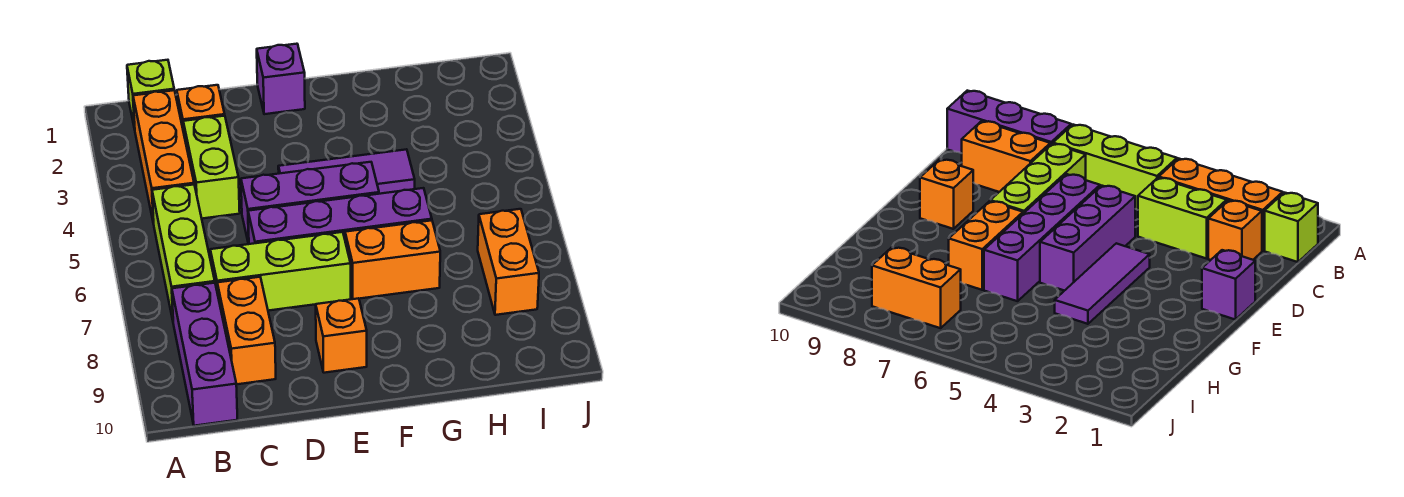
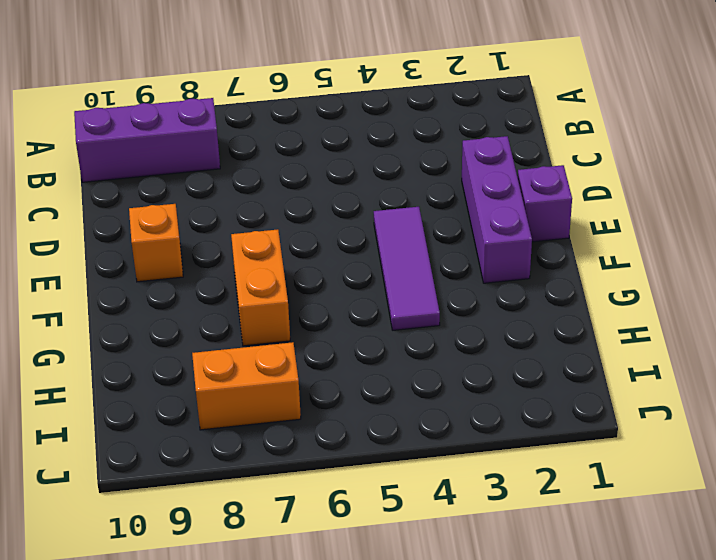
purple 1x3 brick [462,136,532,283] -> purple 1x3 brick moved to [241,162,379,244]
none -> lime 1x1 brick [127,60,174,129]
none -> orange 1x3 brick [133,90,194,223]
none -> lime 1x3 brick [152,185,215,320]

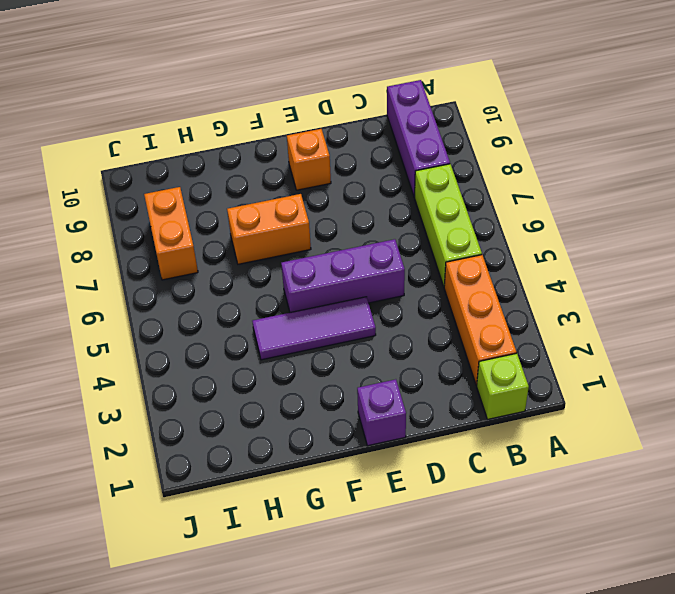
none -> orange 1x1 brick [177,85,225,132]
none -> lime 1x2 brick [183,116,240,219]
none -> lime 1x3 brick [210,232,351,311]

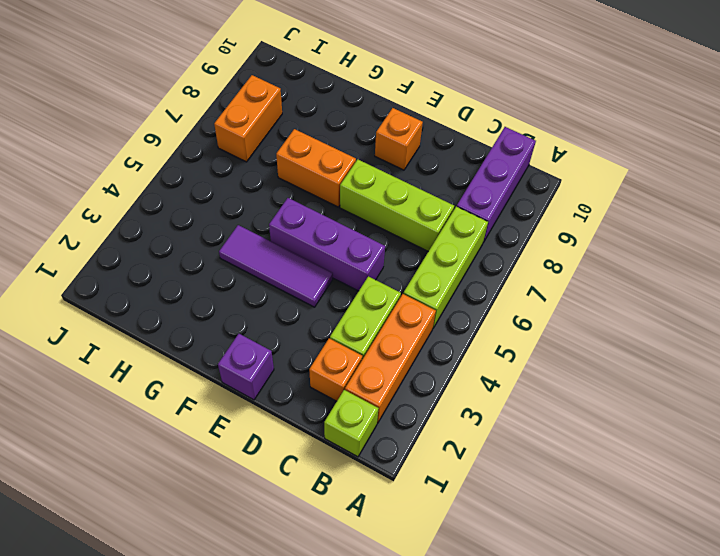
none -> orange 1x2 brick [217,277,276,384]
none -> purple 1x4 brick [248,188,432,244]

